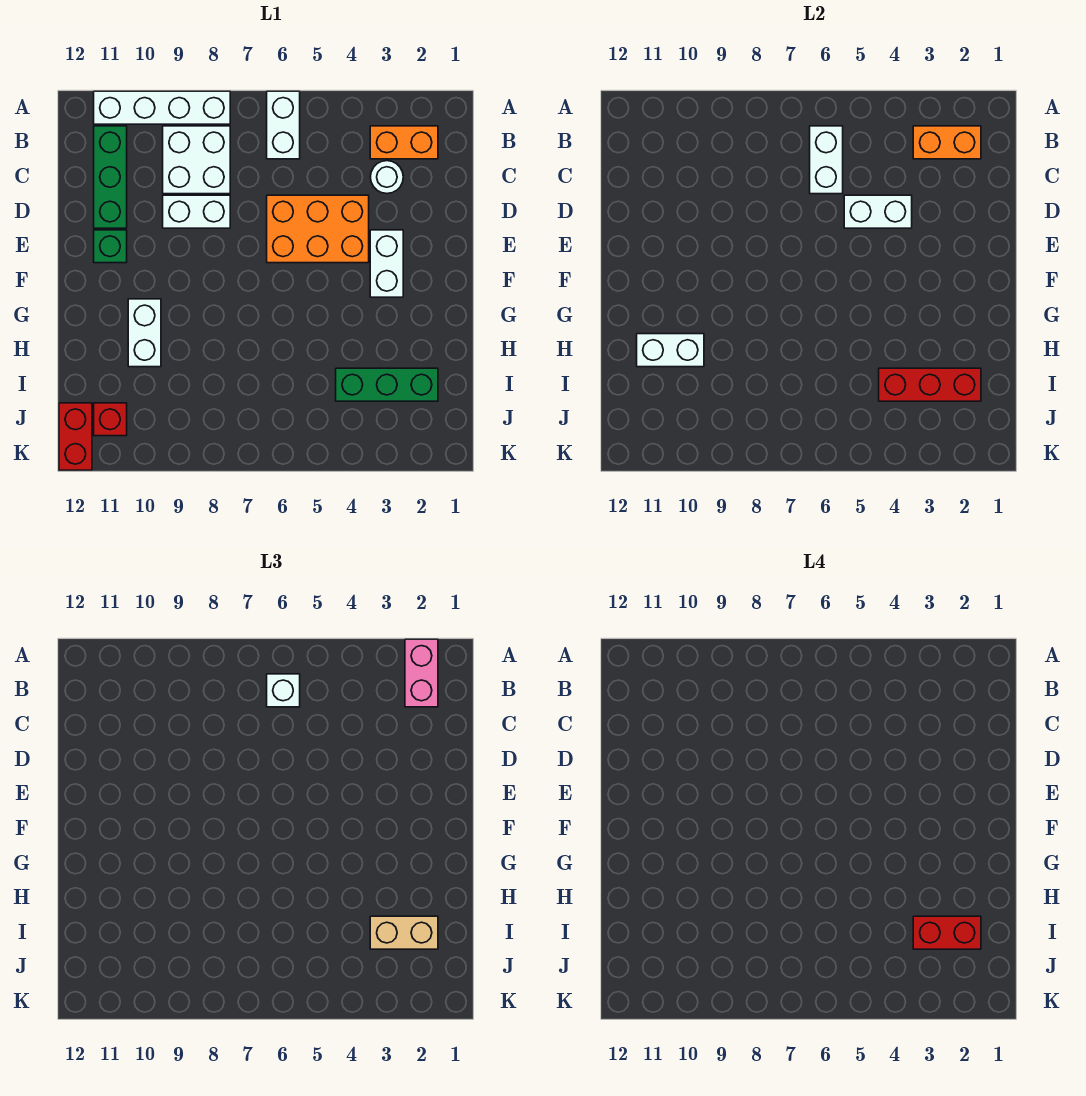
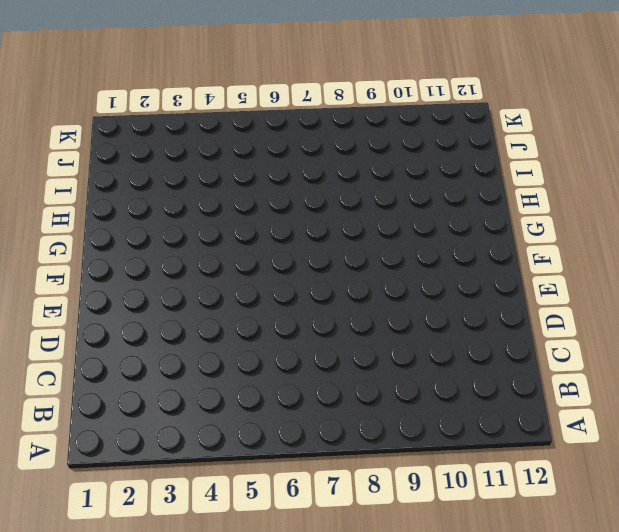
none -> white 1x2 brick [267,91,300,159]
none -> white 1x4 brick [94,91,230,124]
none -> orange 1x2 brick [370,126,438,159]

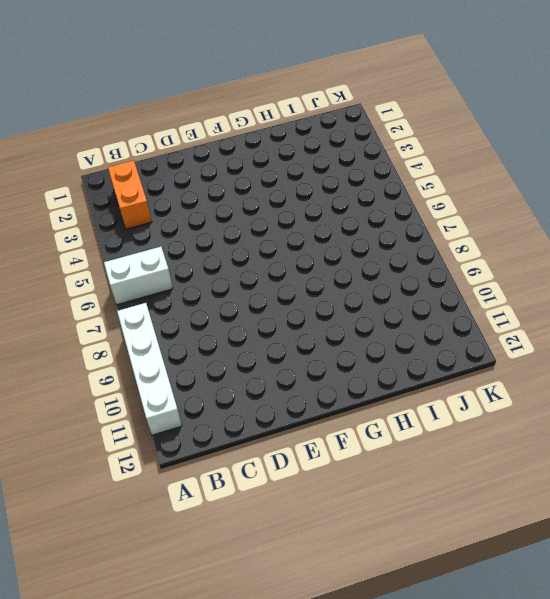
none -> white 2x2 brick [163,126,230,194]
none -> green 1x3 brick [94,126,127,228]
none -> white 1x1 round brick [371,161,403,194]

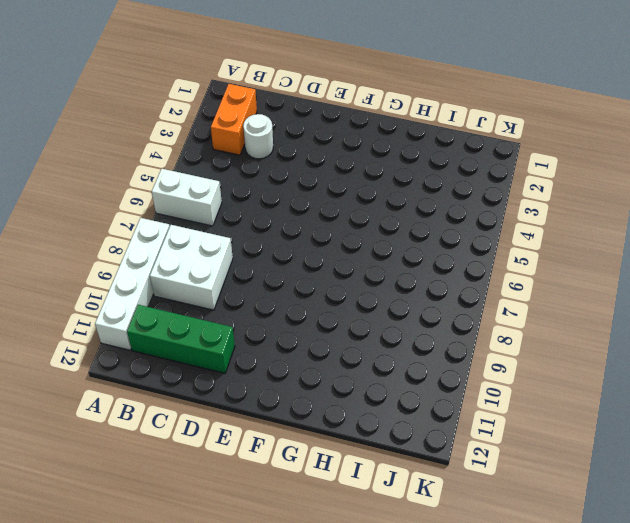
none -> orange 2x3 brick [267,195,369,263]
none -> white 1x2 brick [163,195,230,228]
none -> white 1x2 brick [370,230,403,297]

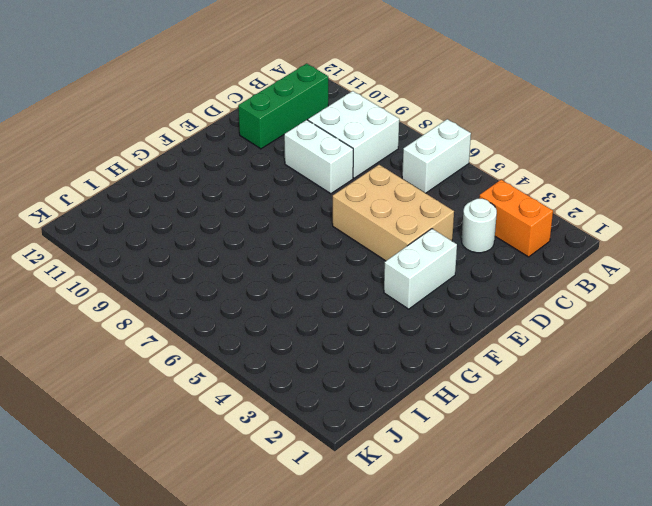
tan 2x3 brick [333,165,454,261] -> orange 2x3 brick [267,195,369,263]
none -> white 1x4 brick [94,91,230,124]
none -> green 1x1 brick [94,230,127,263]
none -> white 1x2 brick [128,299,161,367]

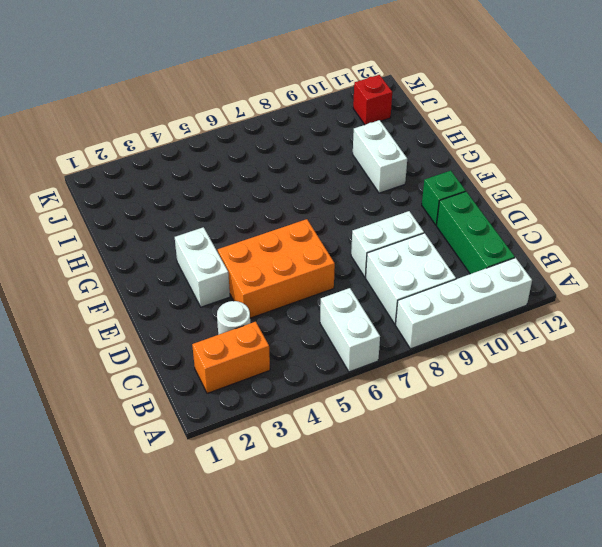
none -> green 1x3 brick [336,368,438,401]
none -> red 1x2 brick [59,403,92,470]
none -> orange 1x2 brick [913,126,981,159]

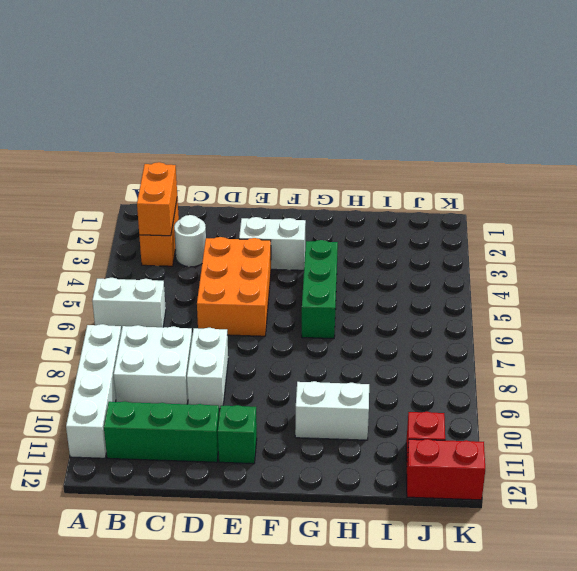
green 1x3 brick [302,240,338,339] -> green 1x3 brick moved to [336,368,438,401]
none -> white 1x2 brick [810,126,843,194]
none -> white 1x2 brick [844,195,912,228]
none -> white 1x2 brick [637,334,704,367]

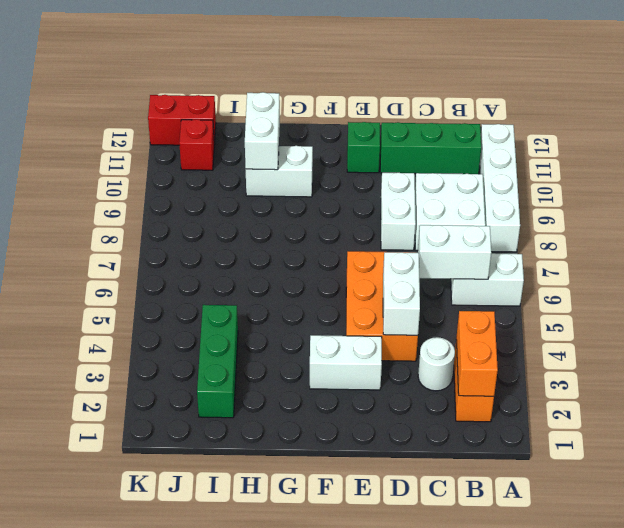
none -> red 1x3 brick [879,368,981,401]
none -> pink 1x2 brick [405,639,438,707]
none -> white 1x1 brick [267,674,300,707]

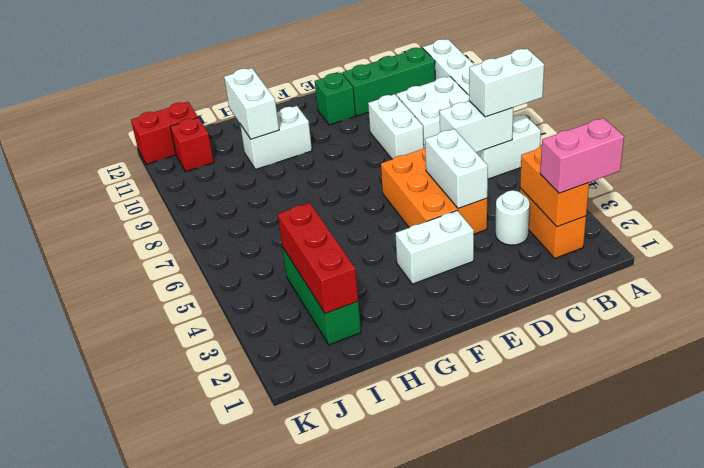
white 1x2 brick [469,49,544,117] -> white 1x1 brick [267,674,300,707]
none -> tan 1x2 brick [370,916,438,949]
none -> red 1x2 brick [913,916,981,949]

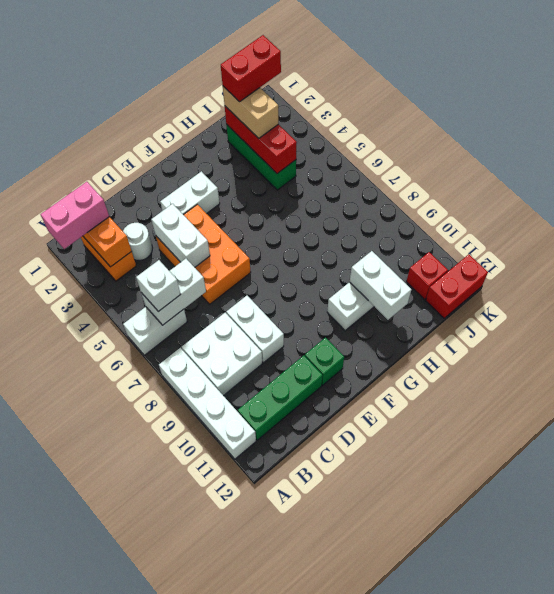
red 1x2 brick [221,35,281,102] -> red 1x2 brick turned to [913,916,981,949]

